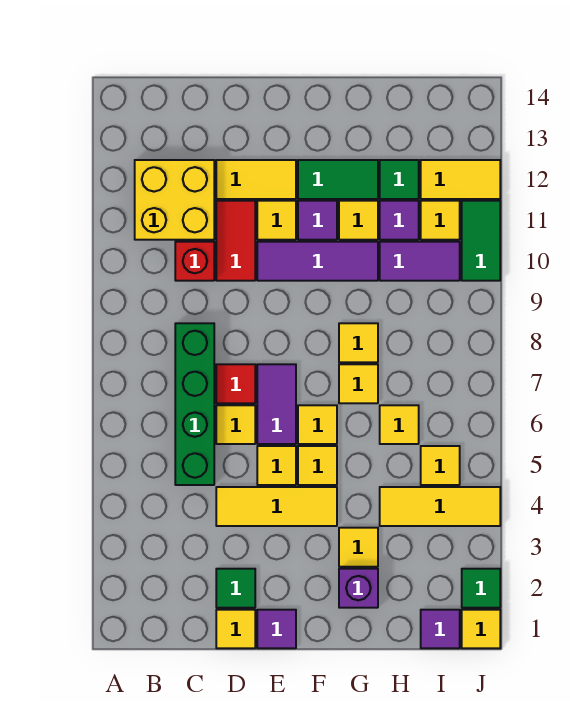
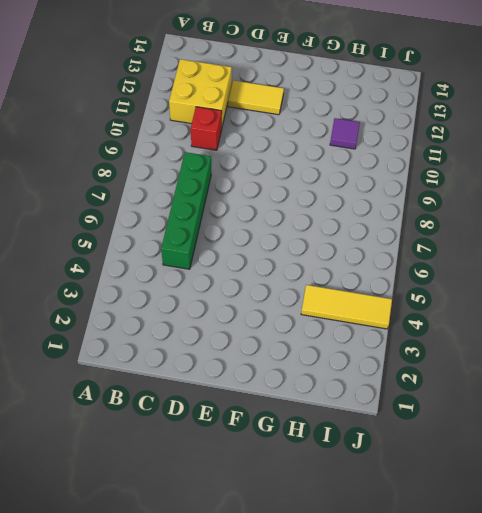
none -> yellow 1x1 tile [216,610,255,648]
none -> green 1x1 tile [216,569,255,608]
none -> yellow 1x3 tile [216,487,337,526]
none -> yellow 1x1 tile [216,405,255,444]

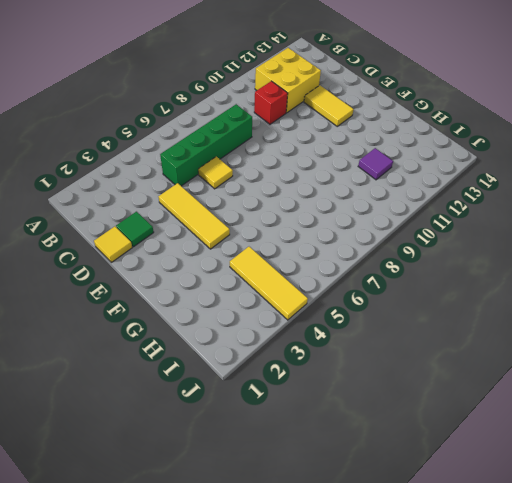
none -> red 1x1 tile [216,364,255,403]
none -> red 1x2 tile [216,201,255,281]
none -> purple 1x1 tile [257,610,296,648]
none -> yellow 1x1 tile [257,446,296,485]

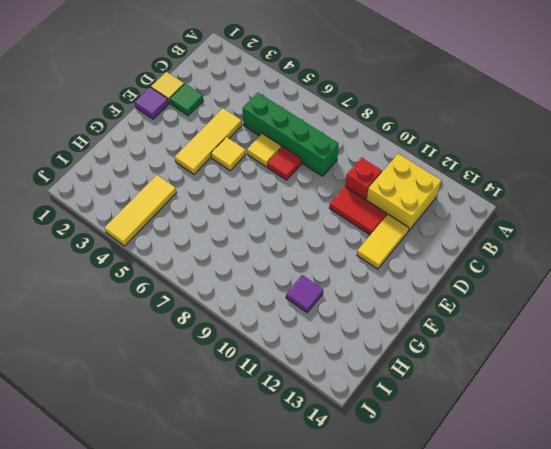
none -> purple 1x2 tile [257,364,296,444]
none -> purple 1x3 tile [257,242,378,281]
none -> yellow 1x1 tile [257,201,296,240]
none -> yellow 1x1 tile [298,446,337,485]

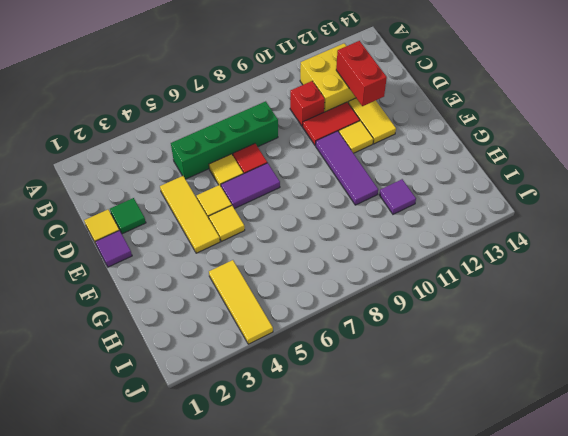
red 1x2 brick [336,41,387,106] -> none
none -> yellow 1x1 tile [298,405,337,444]
none -> purple 1x1 tile [298,201,337,240]
none -> green 1x2 tile [298,160,378,199]
none -> purple 1x1 brick [339,569,378,608]

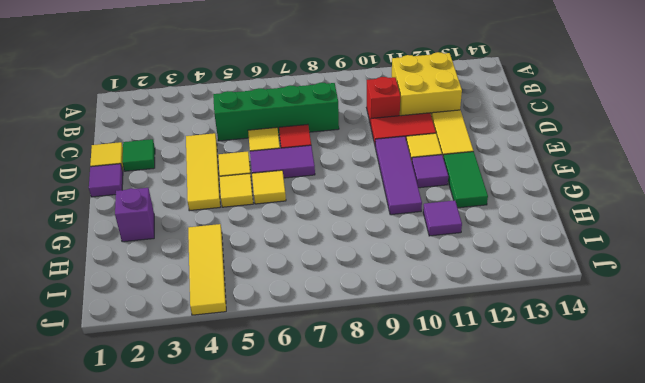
none -> yellow 1x1 tile [339,528,378,567]
none -> yellow 1x1 tile [339,364,378,403]
none -> yellow 1x1 tile [339,323,378,362]
none -> yellow 1x1 tile [339,201,378,240]

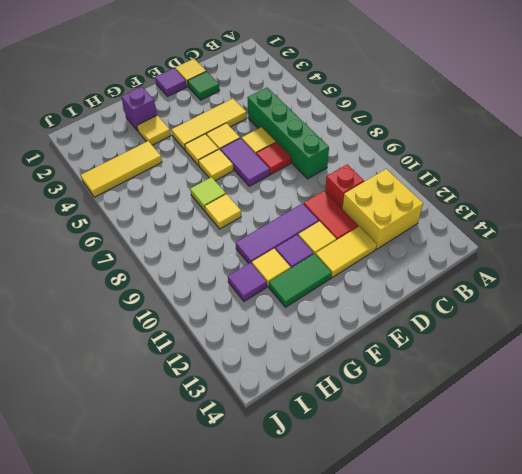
lime 1x1 tile [190,177,226,211] -> yellow 1x1 tile [339,364,378,403]
none -> yellow 1x1 tile [380,405,419,444]
none -> purple 1x2 tile [380,242,460,281]
none -> green 1x1 tile [380,160,419,199]
none -> purple 1x1 tile [421,610,460,648]

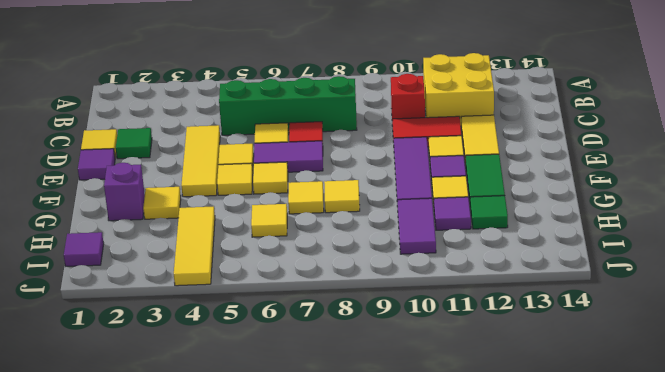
none -> yellow 1x1 tile [421,446,460,485]
none -> yellow 1x1 tile [421,201,460,240]
none -> yellow 1x2 tile [421,160,500,199]
none -> yellow 1x1 tile [462,610,500,648]

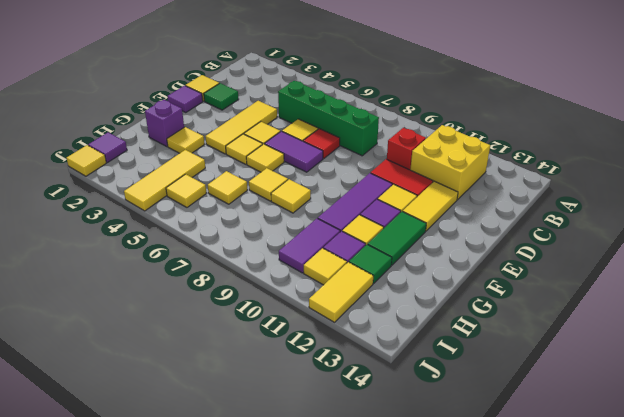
none -> green 1x1 tile [462,569,500,608]
none -> green 1x2 tile [462,201,500,281]

